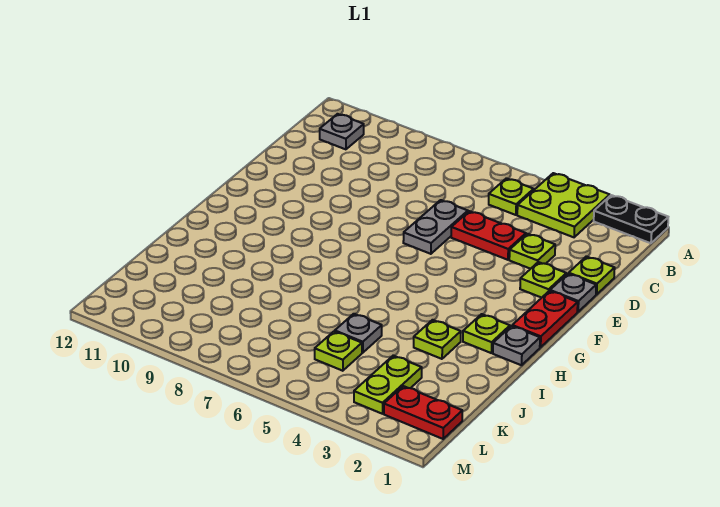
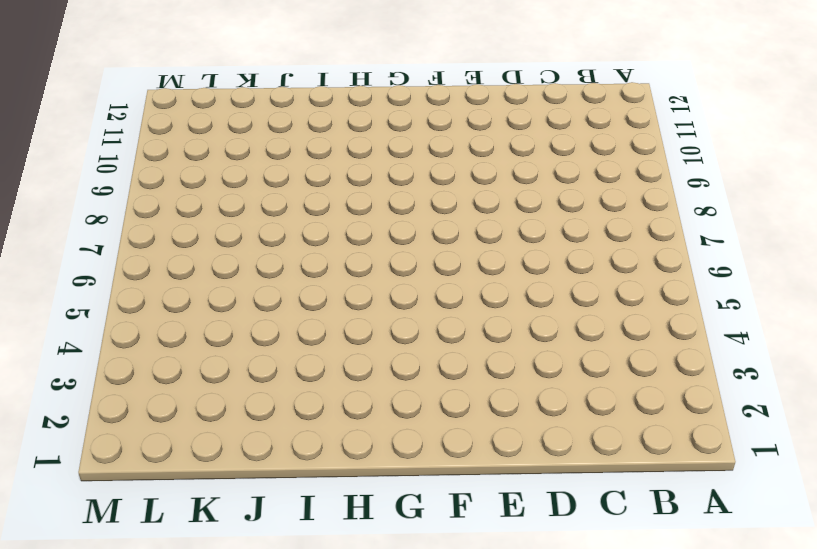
none -> black 1x2 plate [594,195,668,243]
none -> lime 2x2 plate [517,173,610,237]
none -> lime 1x1 plate [489,178,534,215]

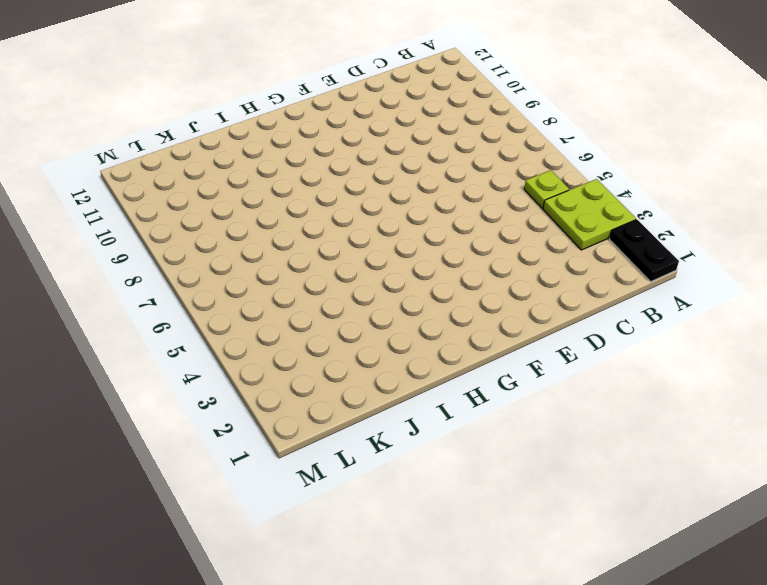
none -> grey 1x1 plate [320,114,364,149]
none -> lime 1x1 plate [569,256,615,294]
none -> lime 1x1 plate [509,234,555,269]

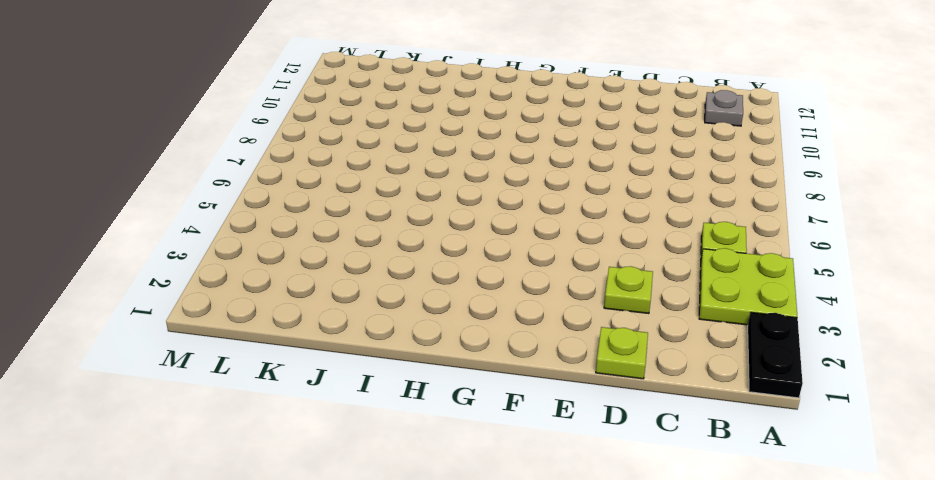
none -> red 1x2 plate [451,211,526,260]
none -> grey 1x2 plate [403,200,468,254]
none -> grey 1x1 plate [550,274,596,312]

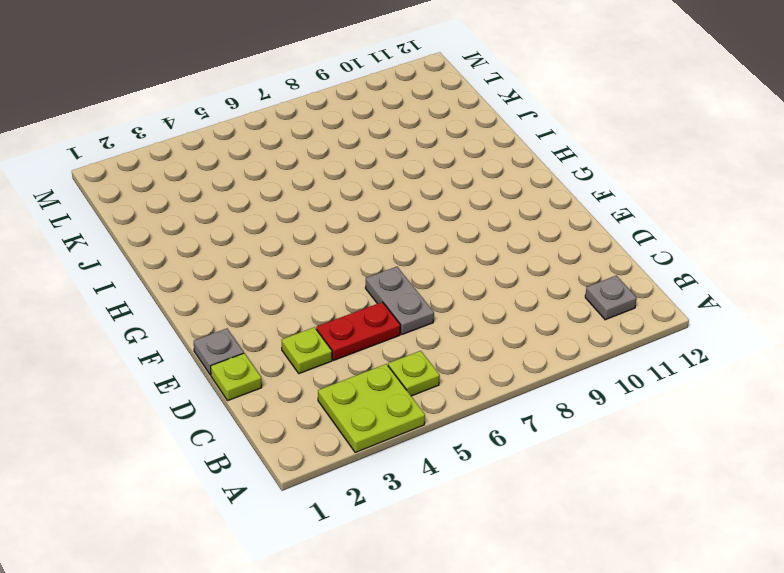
none -> black 1x2 plate [594,195,668,243]
none -> lime 1x1 plate [520,262,566,298]
none -> red 1x2 plate [512,291,578,347]

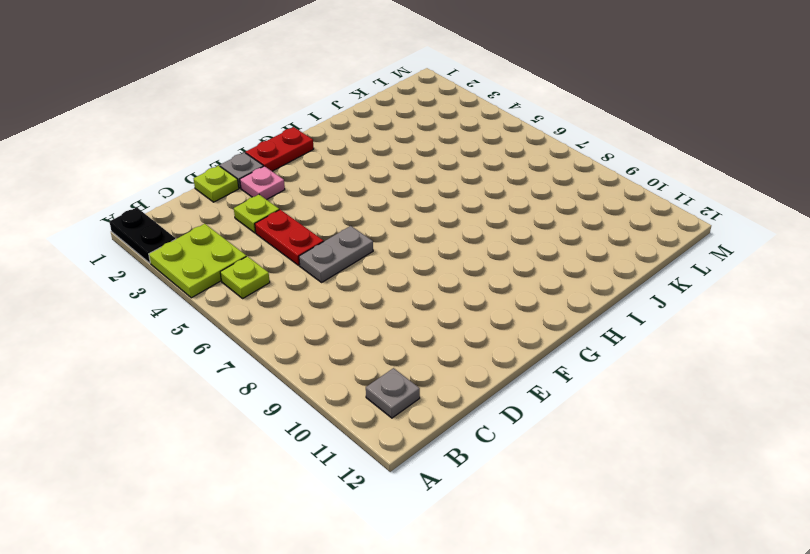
pink 1x1 plate [240,166,285,200] -> lime 1x1 plate [520,262,566,298]
none -> grey 1x1 plate [493,326,540,365]
none -> lime 1x1 plate [463,314,510,353]
none -> lime 1x1 plate [414,320,461,359]

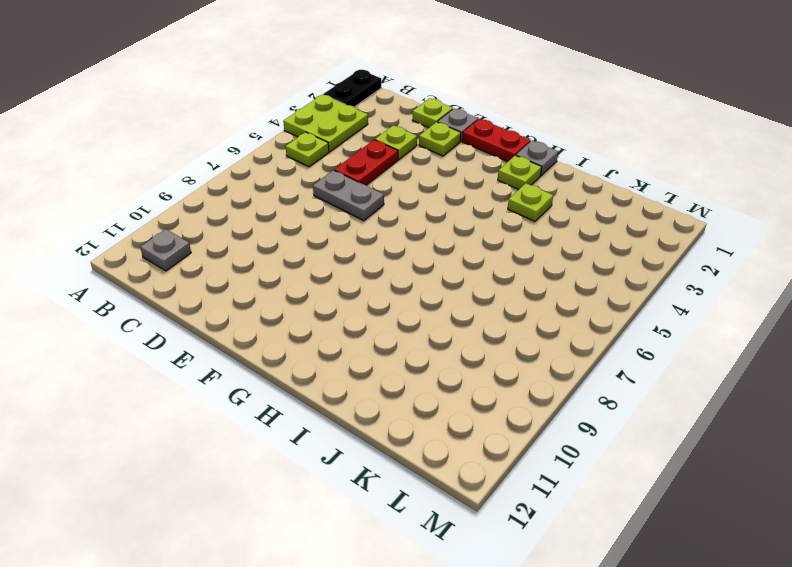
none -> grey 1x1 plate [335,314,382,353]
none -> lime 1x2 plate [354,356,422,414]
none -> lime 1x1 plate [315,331,362,371]

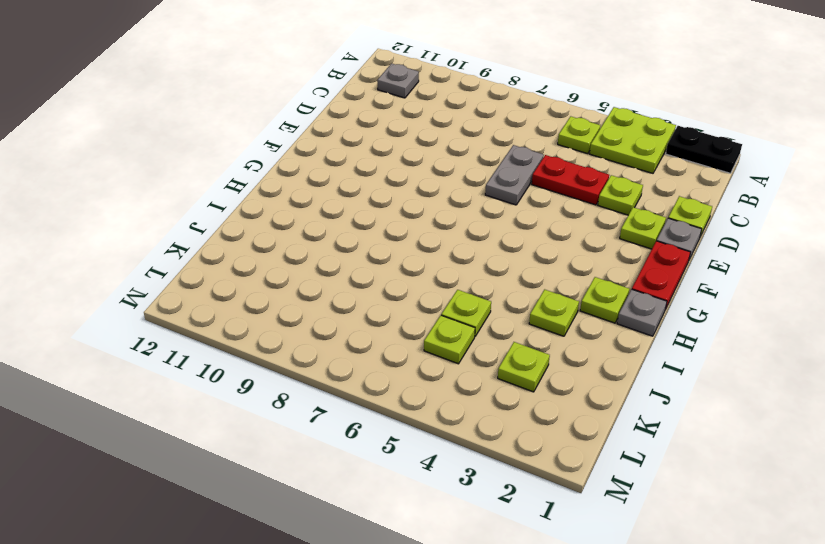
lime 1x1 plate [441,290,491,336] -> grey 1x1 plate [335,314,382,353]
lime 1x1 plate [498,342,550,392] -> lime 1x2 plate [354,356,422,414]
none -> red 1x2 plate [384,386,462,439]

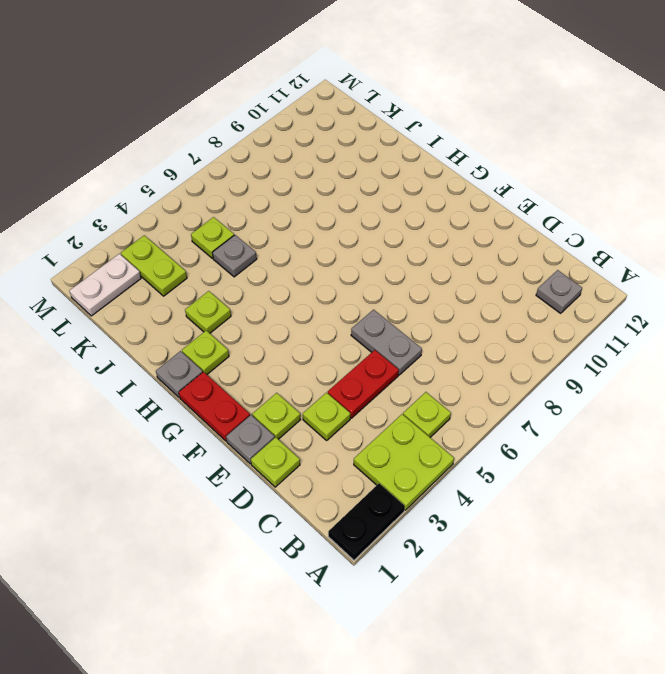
white 1x2 plate [69,254,141,316] -> red 1x2 plate [384,386,462,439]

